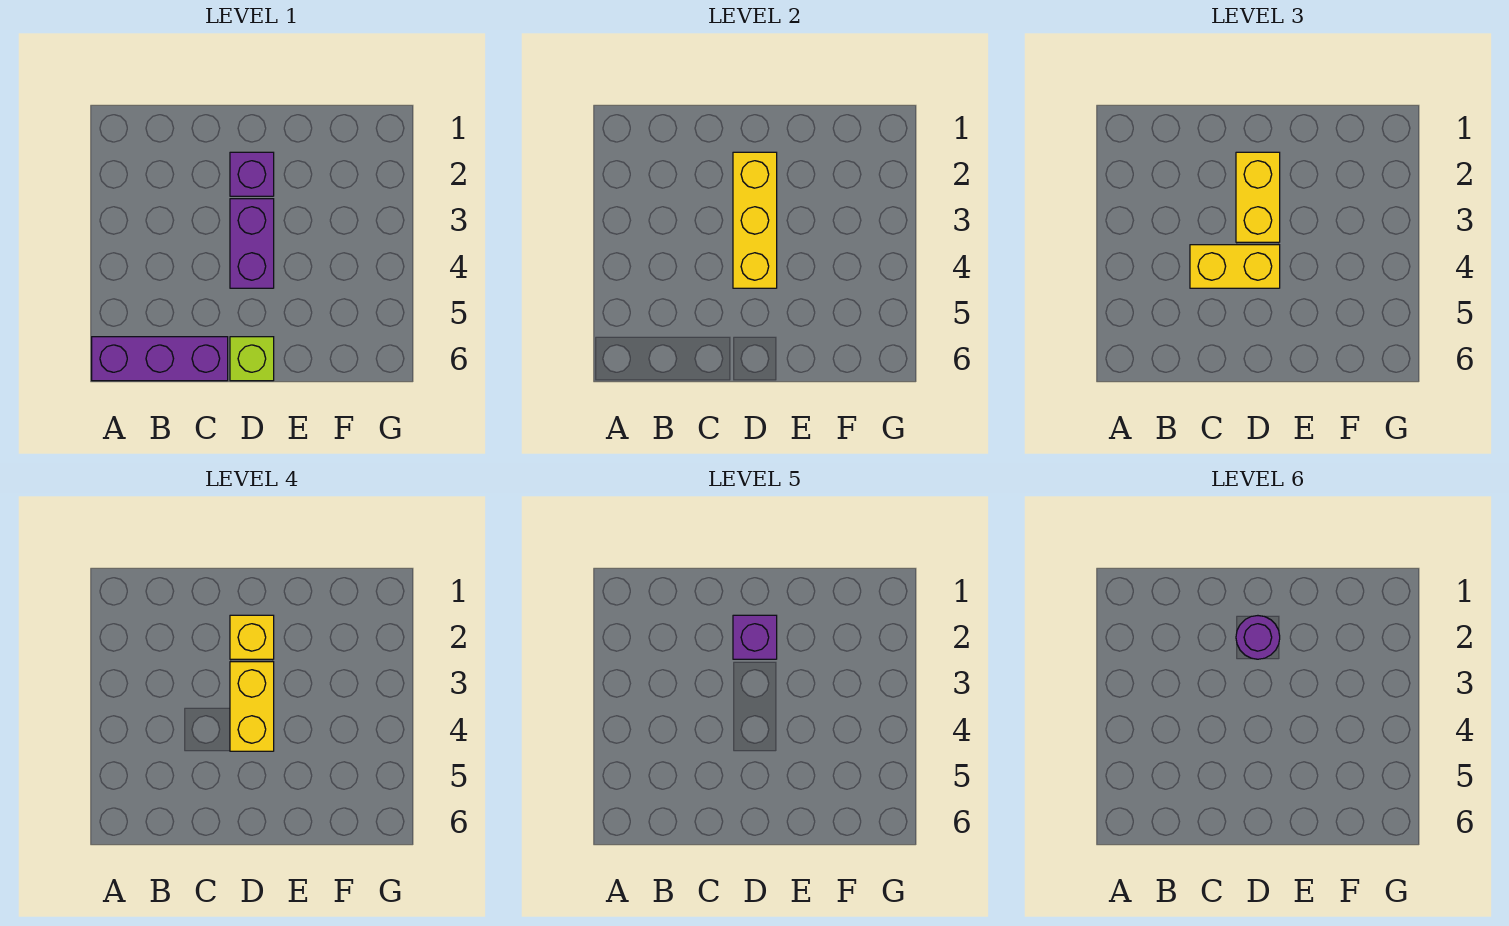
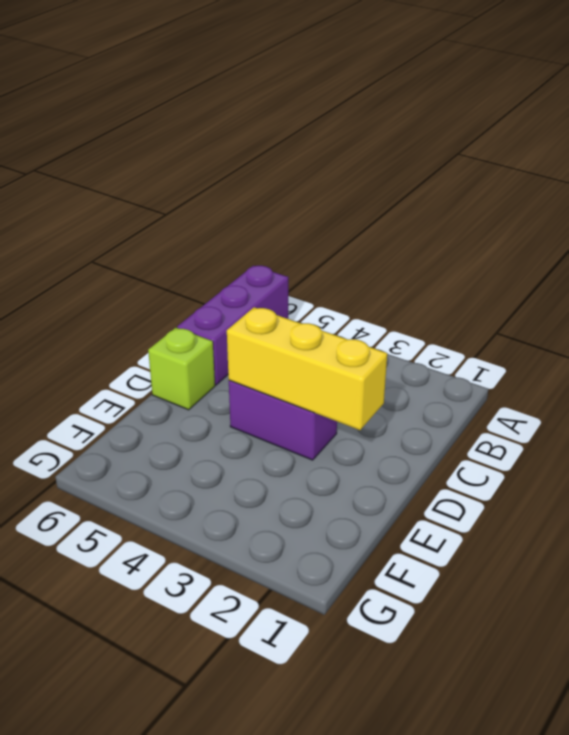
none -> purple 1x1 brick [230,152,274,196]
none -> yellow 1x2 brick [1190,245,1280,288]

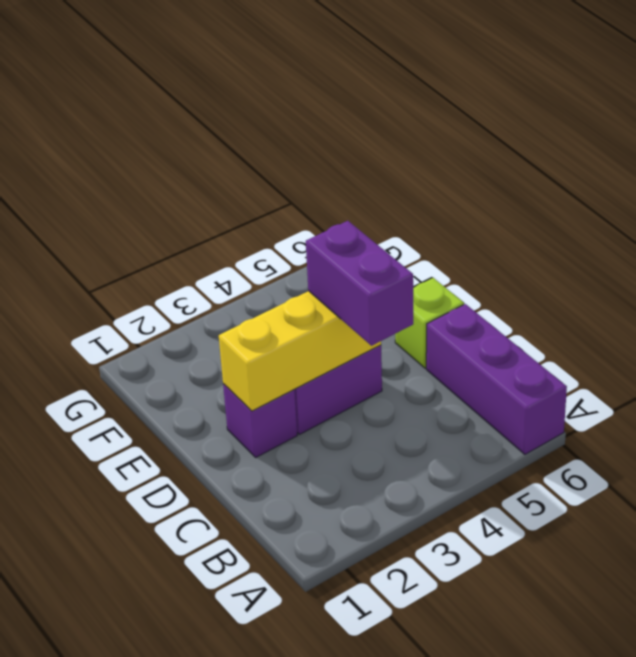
purple 1x2 brick [306,221,413,346] -> yellow 1x2 brick [1190,245,1280,288]
none -> yellow 1x2 brick [1236,152,1280,242]
none -> yellow 1x1 brick [230,615,274,659]

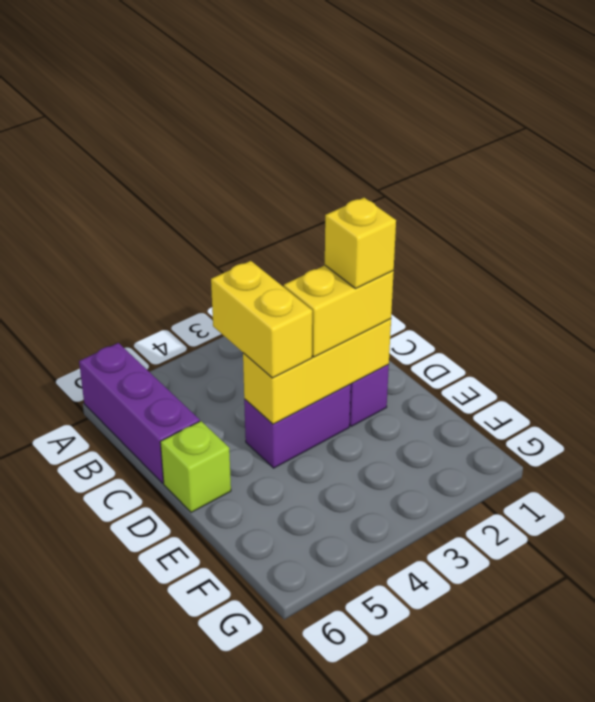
none -> yellow 1x2 brick [230,662,274,751]
none -> purple 1x1 brick [733,615,777,659]

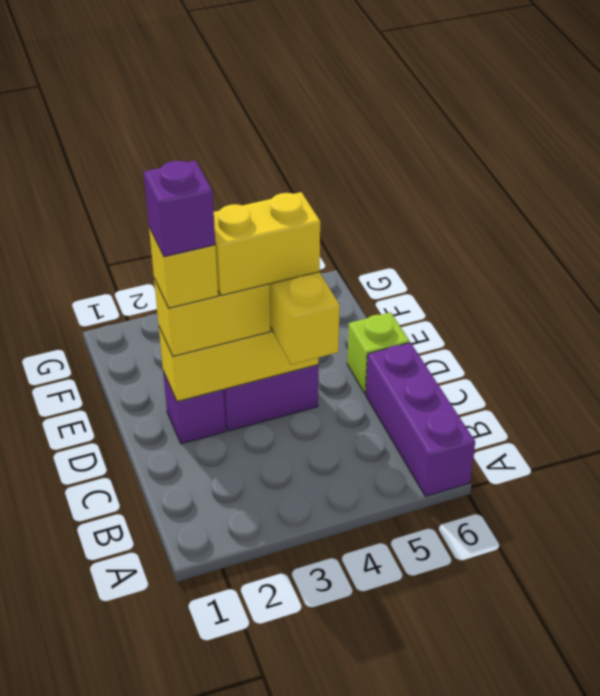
none -> purple 1x1 round brick [1236,616,1280,659]

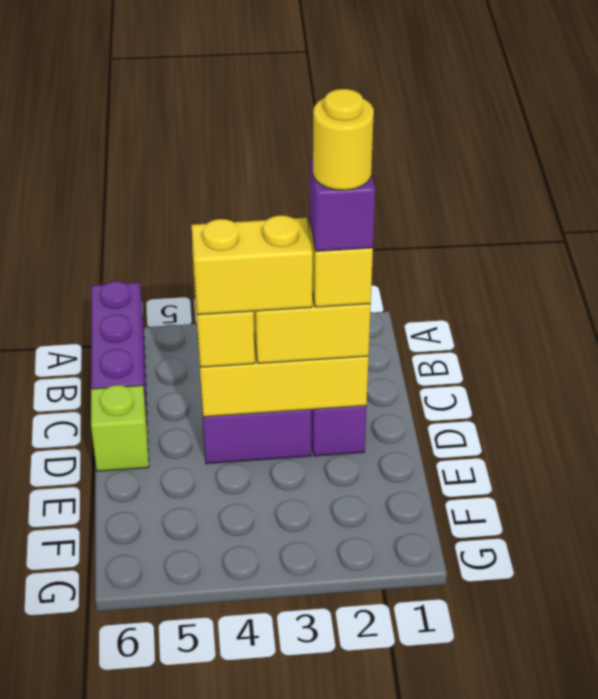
yellow 1x1 round brick [313,89,374,190] -> purple 1x1 round brick [1236,616,1280,659]

